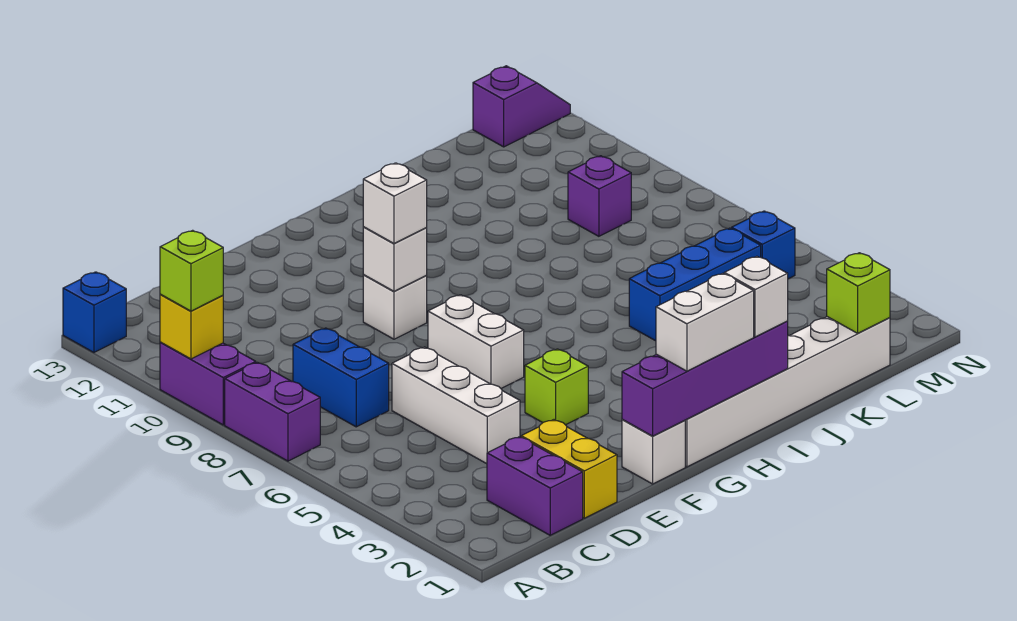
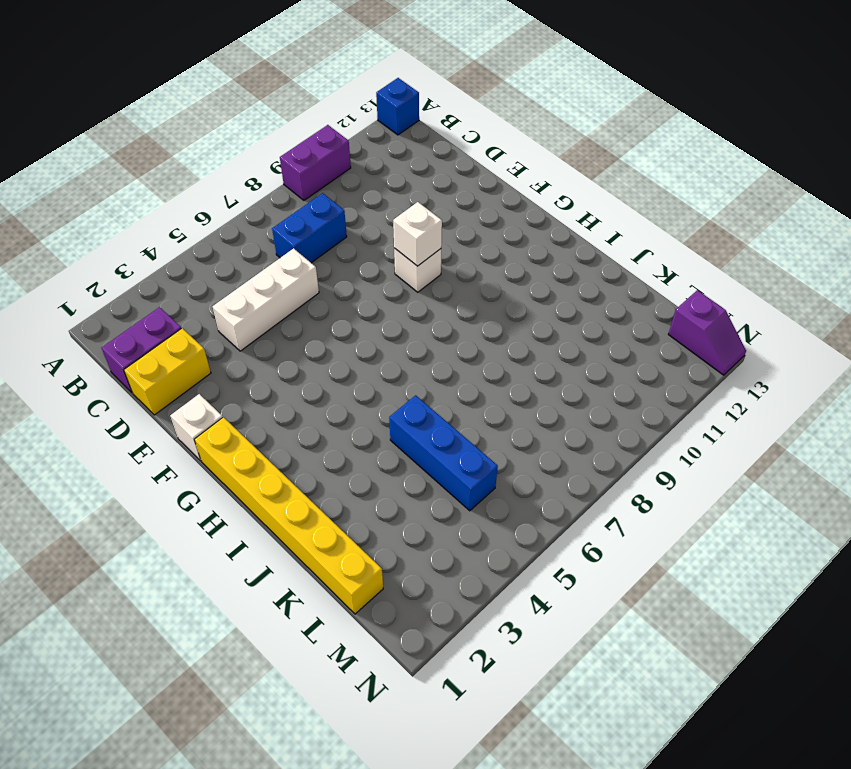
yellow 1x6 brick [194,417,383,614] -> white 1x6 brick [685,317,890,467]
none -> purple 1x2 brick [225,362,320,461]
none -> lime 1x1 brick [525,349,588,425]
none -> white 1x2 brick [428,295,524,388]

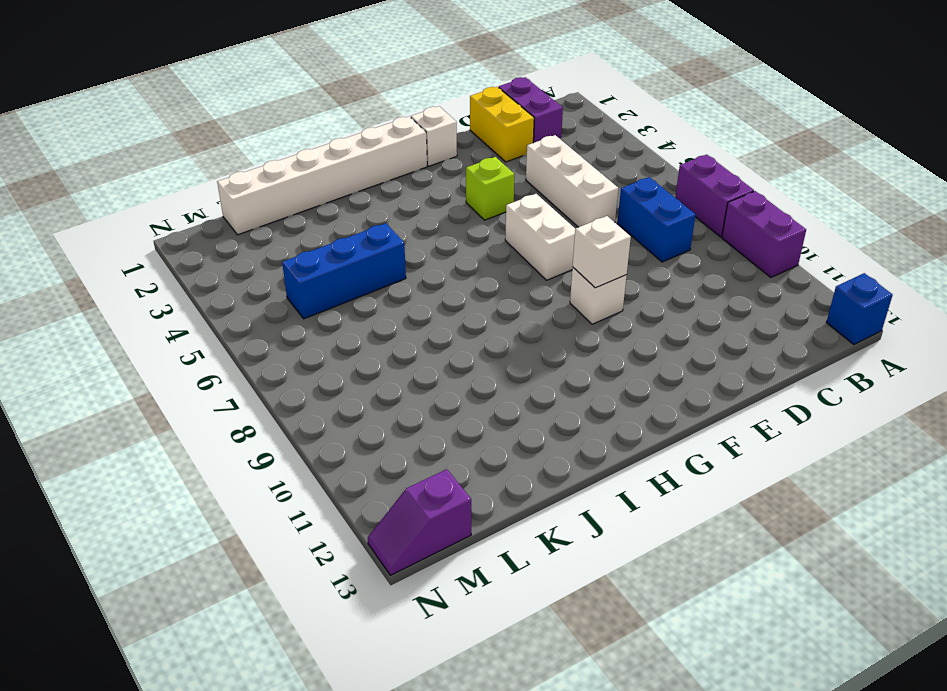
none -> purple 1x1 brick [568,156,631,236]
none -> blue 1x1 brick [732,211,795,279]
none -> yellow 1x1 brick [160,294,223,359]

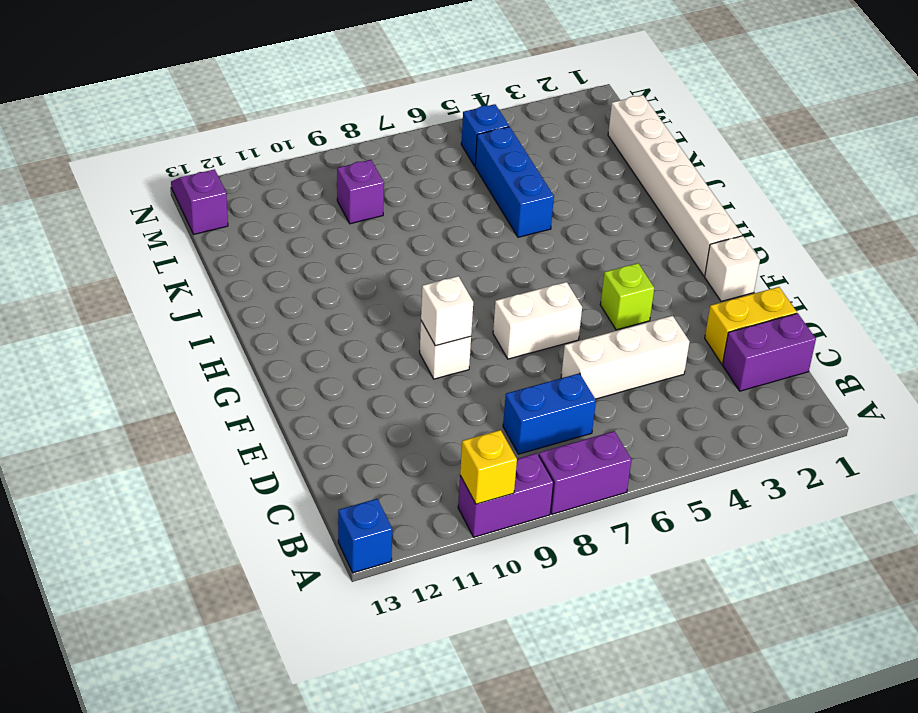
none -> purple 1x4 brick [622,321,788,436]
none -> lime 1x1 brick [827,253,890,333]
none -> lime 1x1 brick [160,230,223,311]

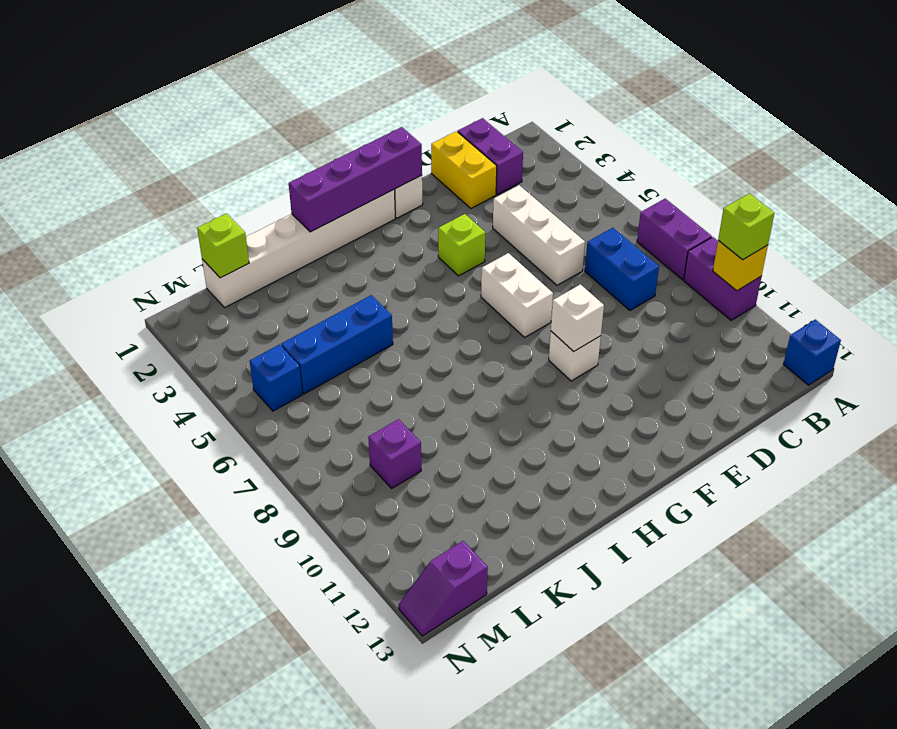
none -> white 1x1 brick [363,163,427,243]
none -> white 1x2 brick [656,273,754,371]
none -> white 1x1 brick [724,256,788,337]

